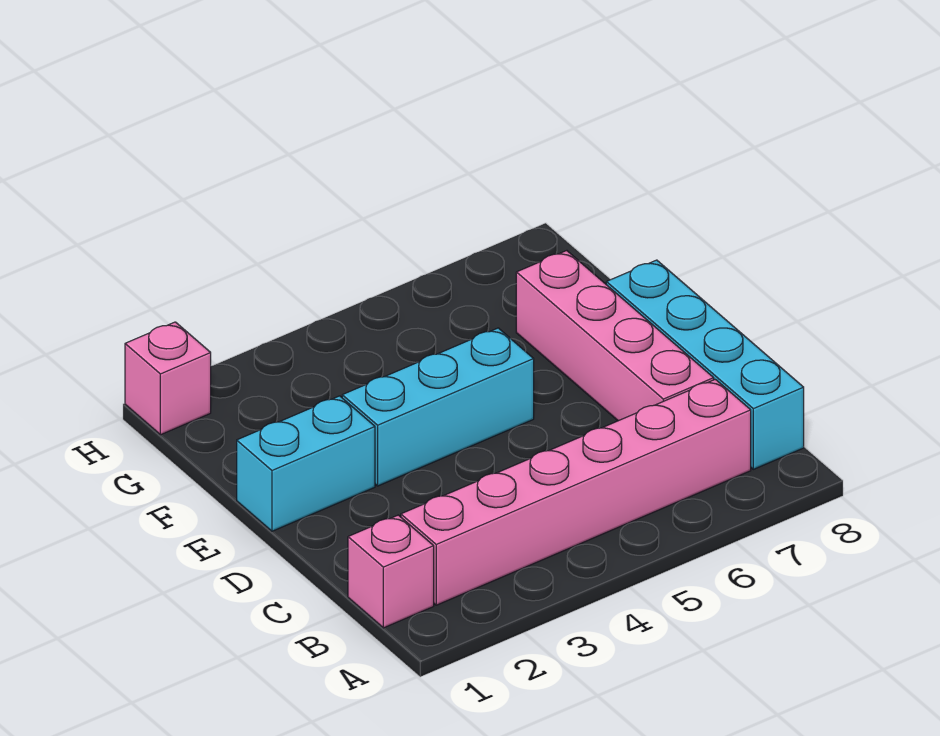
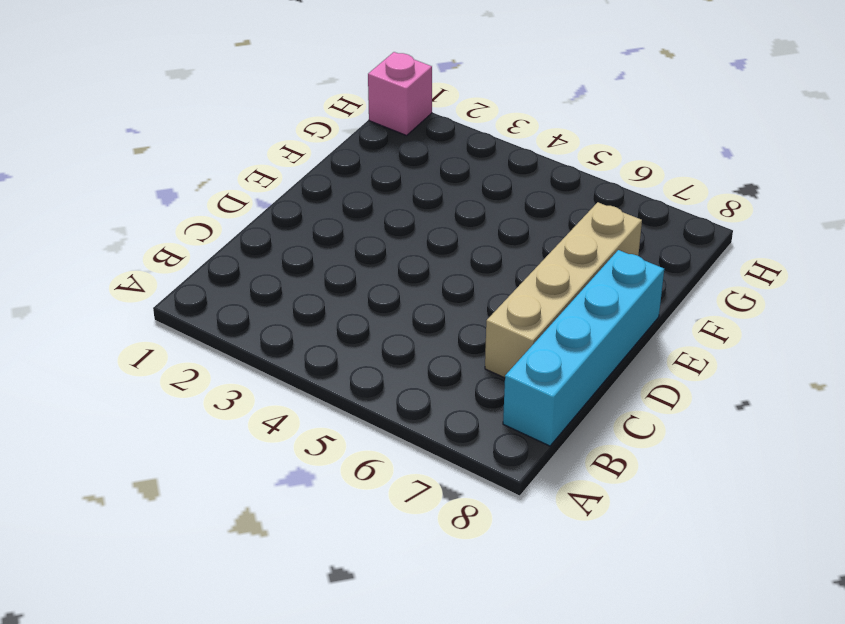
tan 1x4 brick [485,202,642,378] -> pink 1x4 brick [516,251,714,421]
none -> pink 1x1 brick [348,515,434,628]
none -> pink 1x6 brick [401,379,751,605]

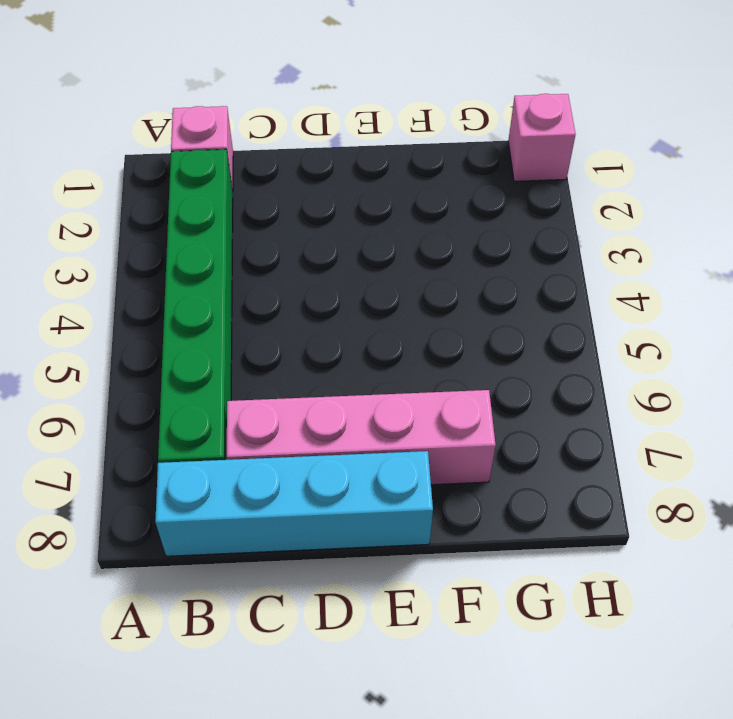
green 1x6 brick [158,149,233,463] -> pink 1x6 brick [401,379,751,605]
none -> cyan 1x2 brick [237,396,375,531]
none -> cyan 1x3 brick [342,328,534,486]

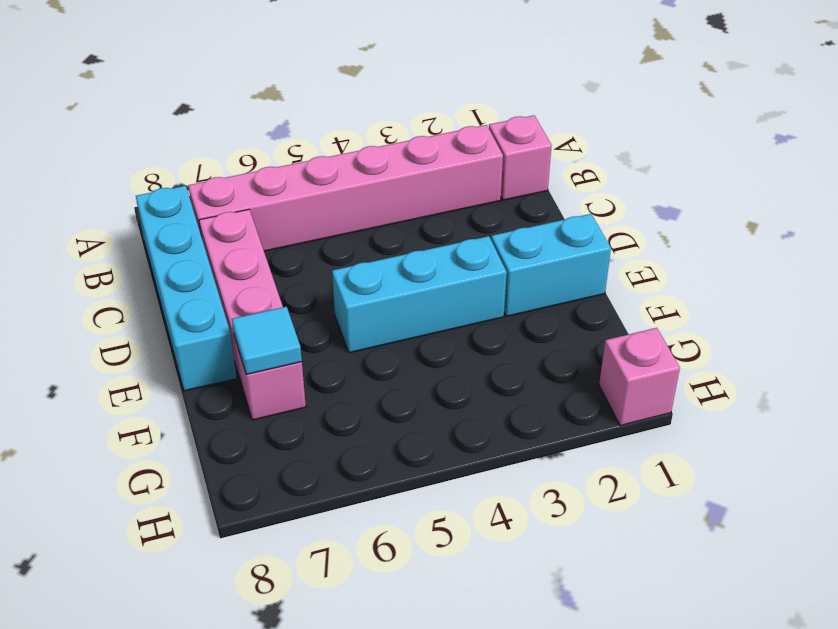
cyan 1x1 tile [232,307,302,375] -> none

